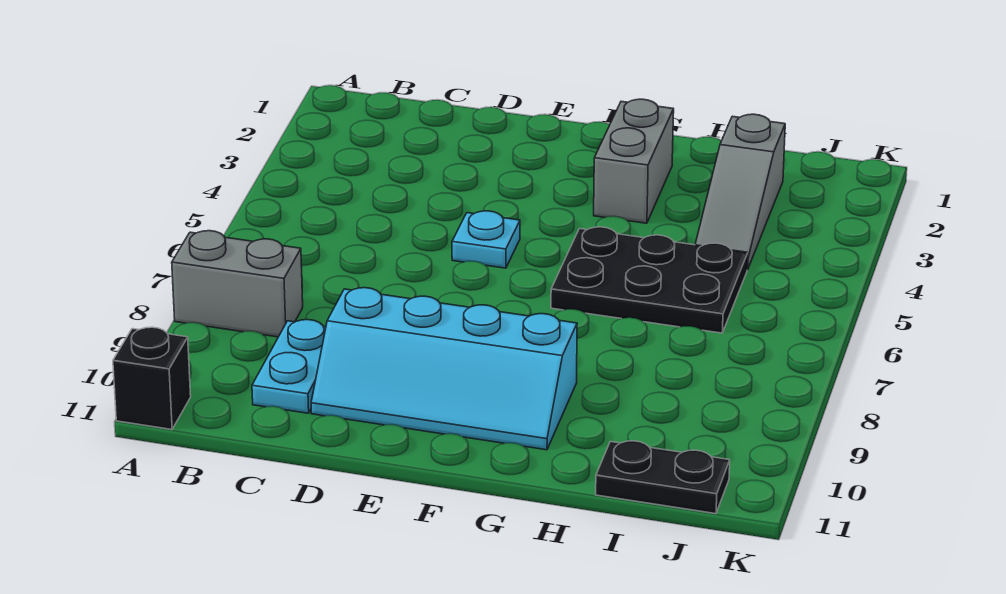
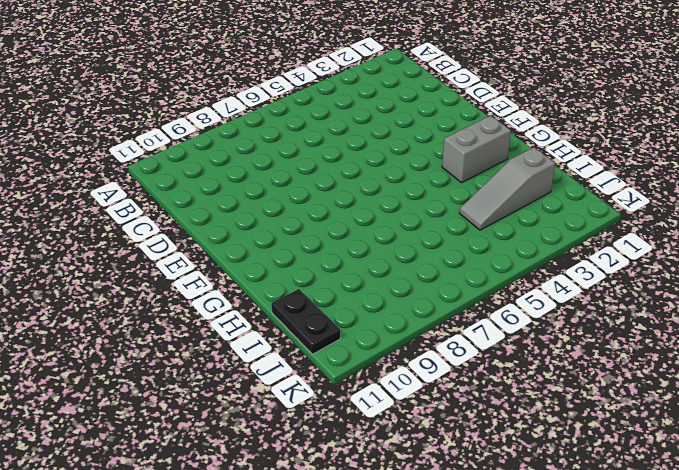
none -> grey 1x2 brick [172,231,303,337]
none -> black 1x1 brick [113,327,191,430]

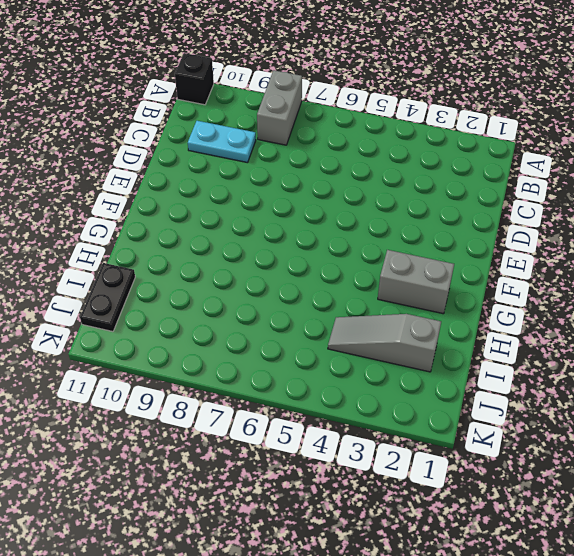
none -> cyan 2x4 slope [311,288,577,450]
none -> cyan 1x1 plate [452,211,520,268]

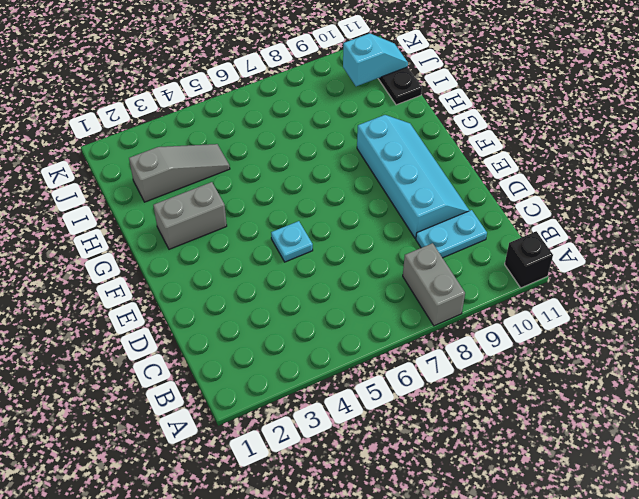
cyan 1x2 slope [343,33,408,86] -> none
none -> black 2x3 plate [551,227,748,333]

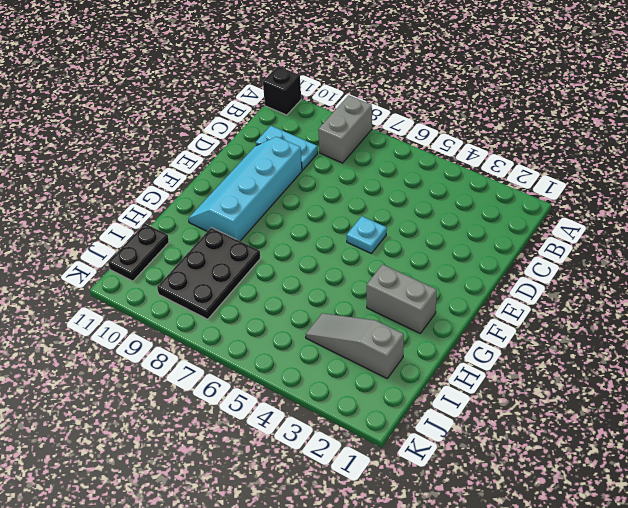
black 2x3 plate [157,228,260,319] -> black 2x3 plate moved to [551,227,748,333]

